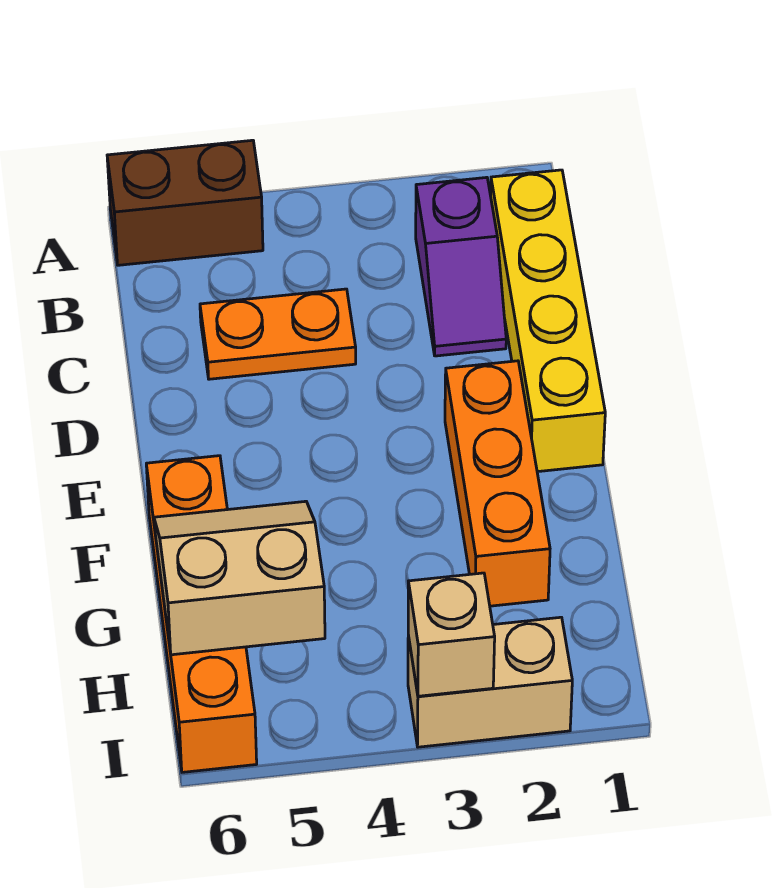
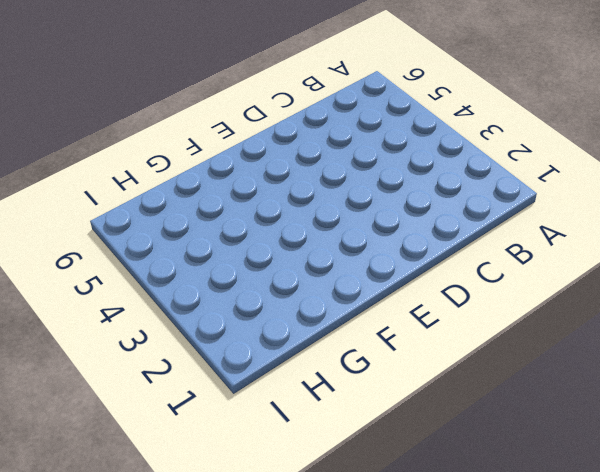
none -> brown 1x2 brick [107,140,263,265]
none -> yellow 1x4 brick [491,170,605,472]

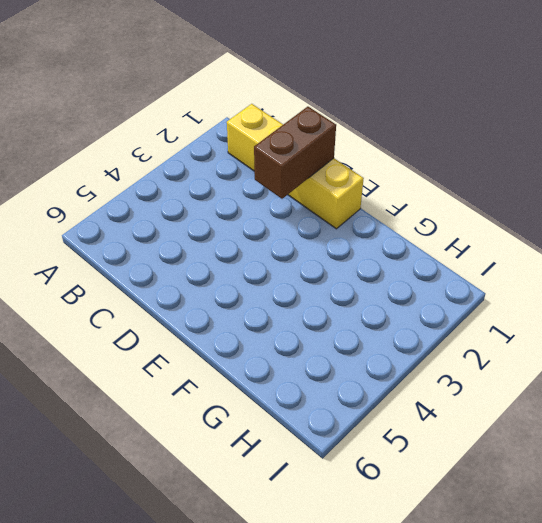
brown 1x2 brick [254,107,336,199] -> brown 1x2 brick moved to [107,140,263,265]
none -> purple 1x2 slope [416,177,506,356]
none -> orange 1x2 plate [200,289,356,379]

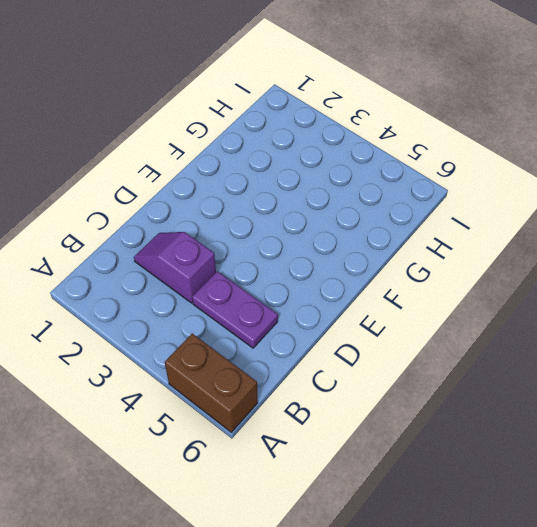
purple 1x2 slope [134,232,216,303] -> purple 1x2 slope turned to [416,177,506,356]
purple 1x2 plate [192,271,278,348] -> orange 1x2 plate [200,289,356,379]
none -> yellow 1x4 brick [491,170,605,472]
none -> orange 1x3 brick [445,361,550,606]

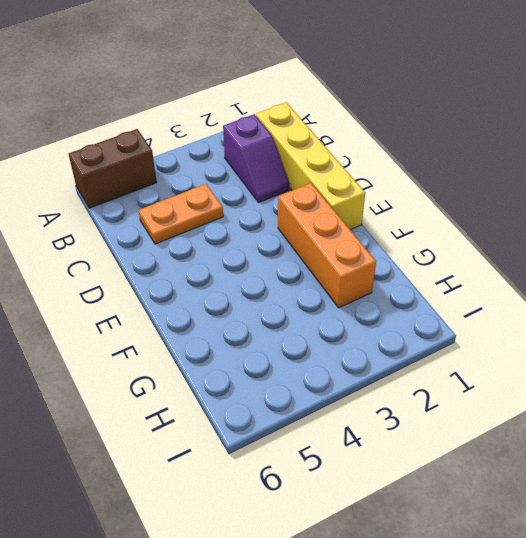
none -> orange 1x4 brick [146,456,257,772]
none -> tan 1x2 brick [408,617,572,747]

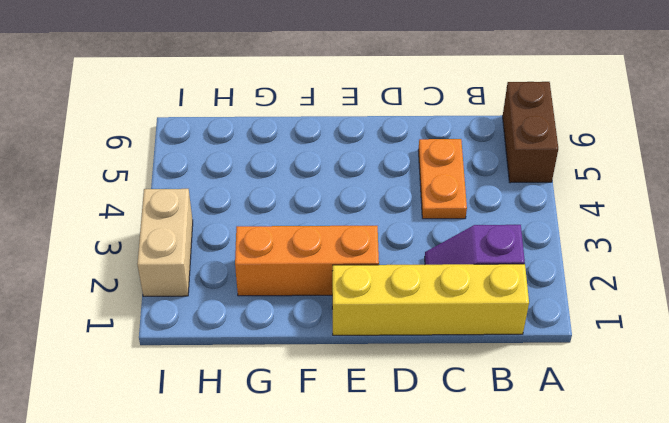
none -> orange 1x4 brick [146,456,257,772]
none -> tan 2x2 slope [154,501,325,655]

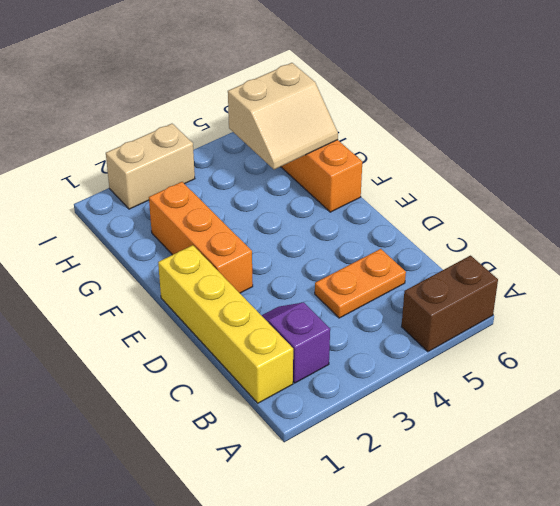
none -> tan 1x1 brick [408,573,495,696]

